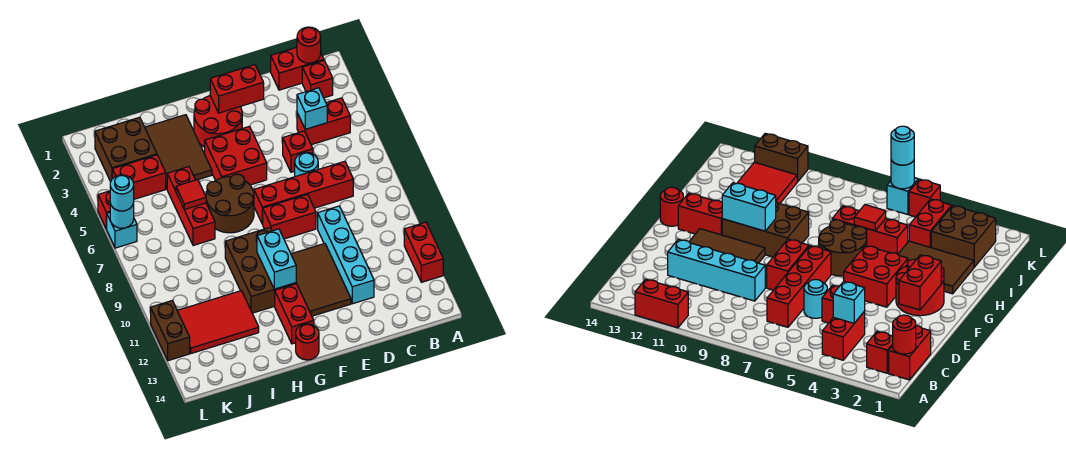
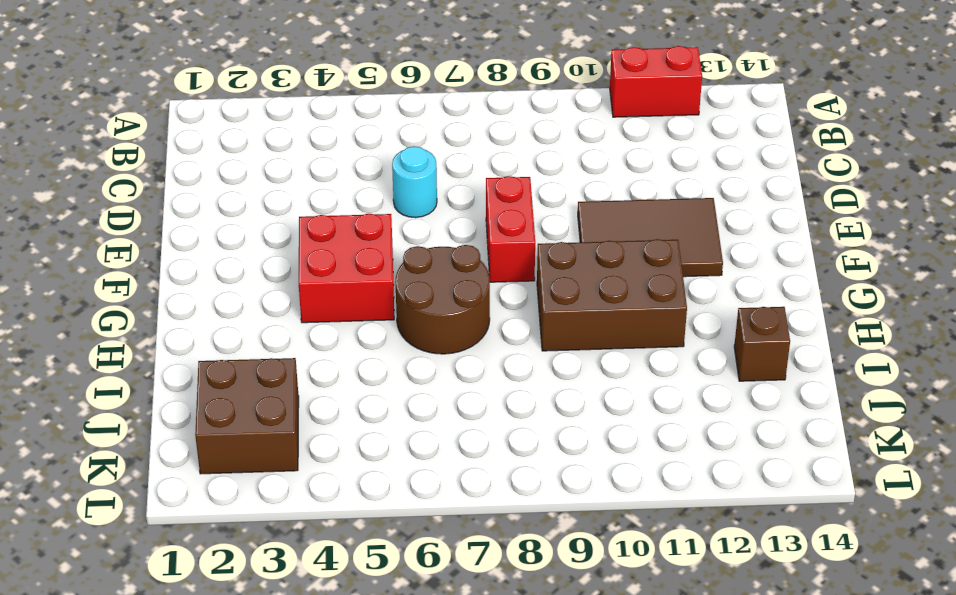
brown 1x1 brick [734,307,790,381] -> none
none -> red 1x2 brick [271,47,324,90]
none -> red 1x1 brick [302,60,333,98]
none -> red 1x2 brick [297,98,350,145]
none -> red 1x4 brick [254,161,353,224]

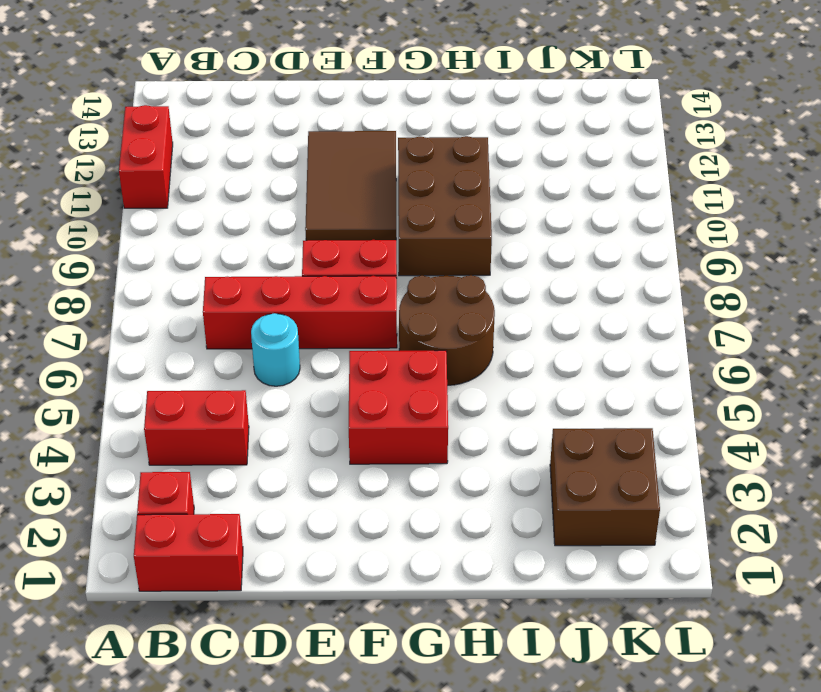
none -> red 1x1 brick [283,131,313,172]
none -> cyan 1x4 brick [318,206,374,304]
none -> red 2x2 round brick [194,96,242,147]
none -> red 1x2 brick [275,284,314,344]

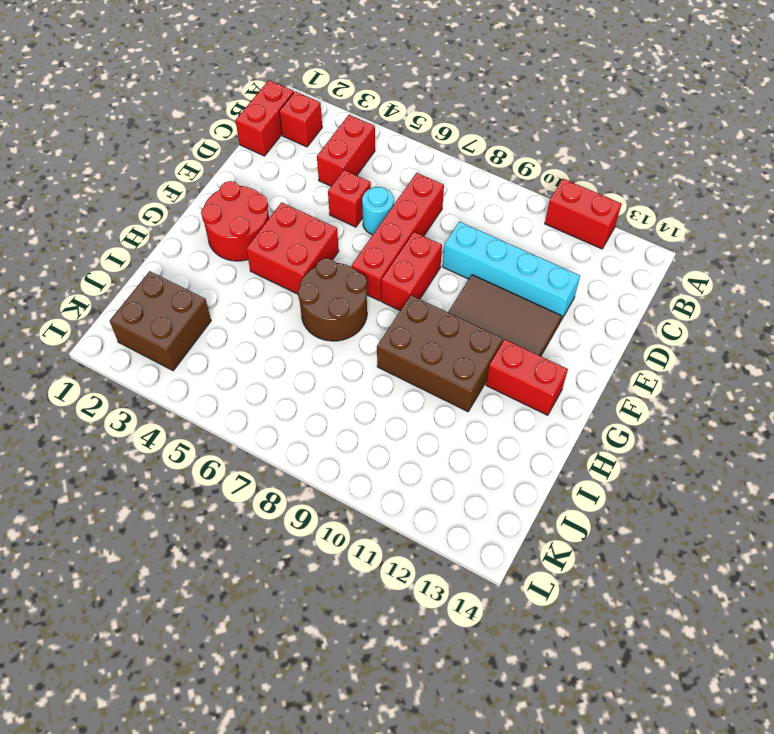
none -> red 1x1 round brick [296,324,319,360]
none -> brown 2x3 tile [145,115,212,188]
none -> red 1x3 brick [167,167,215,246]
none -> red 2x3 tile [177,291,259,353]

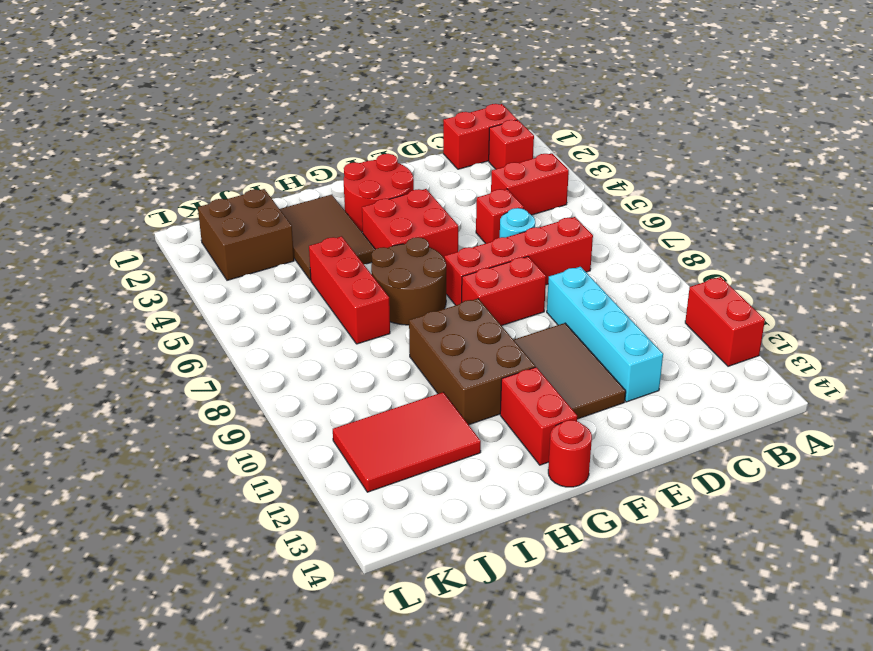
none -> red 1x2 brick [112,155,166,199]
none -> red 1x1 brick [98,191,110,229]
none -> cyan 1x1 brick [107,212,137,248]
none -> brown 1x2 brick [151,300,190,361]

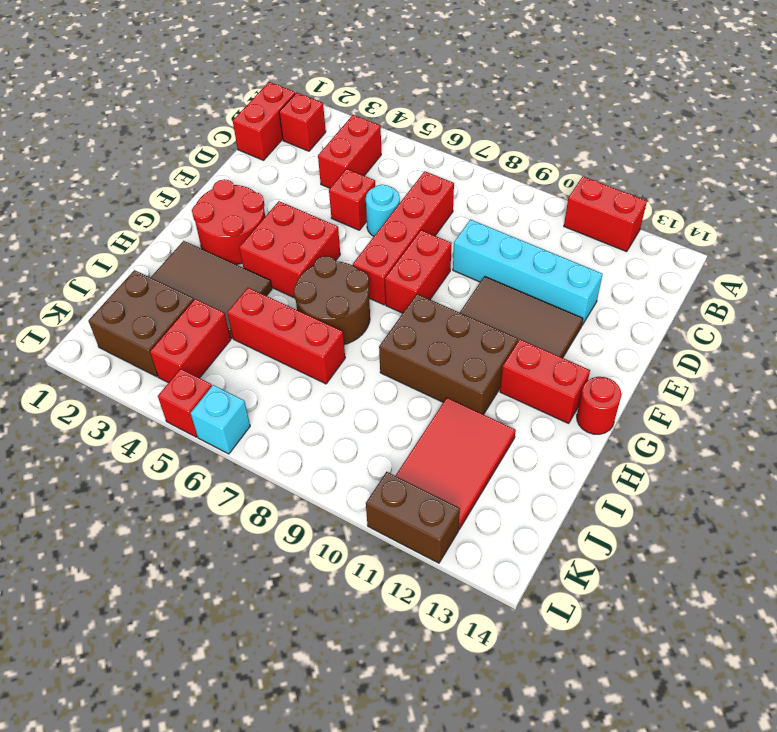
none -> red 1x1 round brick [297,27,321,63]
none -> cyan 1x1 brick [297,88,327,129]
none -> red 1x2 brick [210,65,264,113]
none -> cyan 1x2 brick [257,229,296,289]

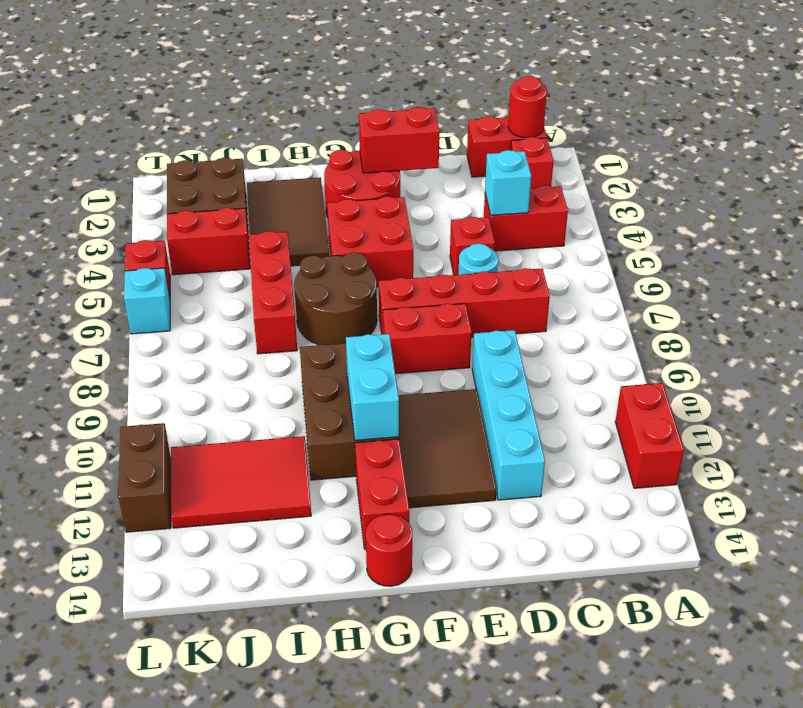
none -> red 1x1 tile [176,180,206,210]
none -> cyan 1x1 round brick [110,203,134,228]
none -> cyan 1x1 round brick [110,175,134,211]

